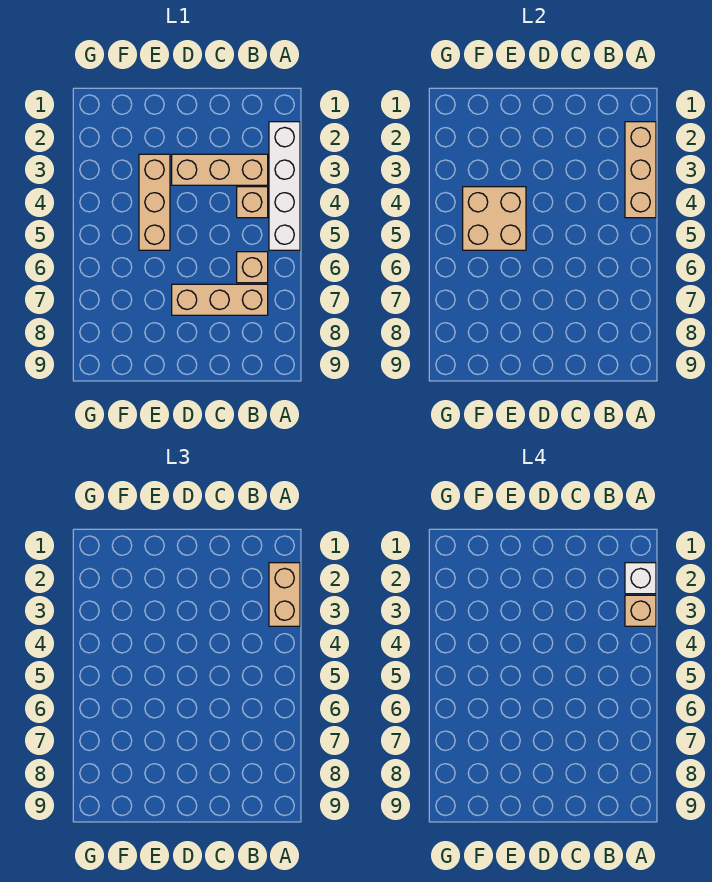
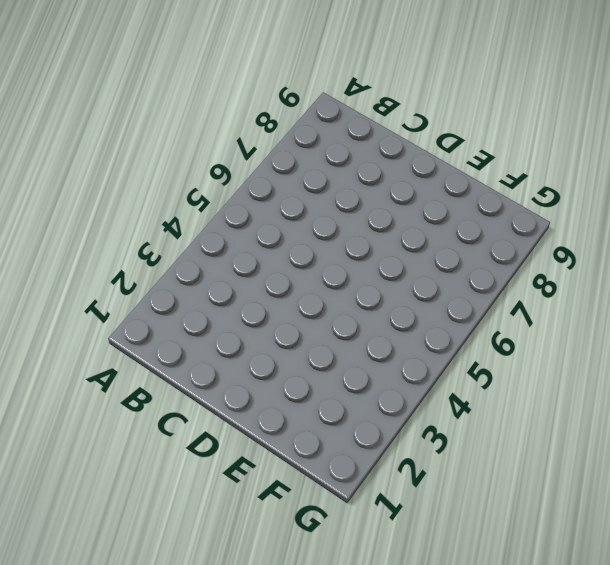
none -> white 1x4 brick [269,122,300,250]
none -> tan 1x3 brick [172,154,268,185]

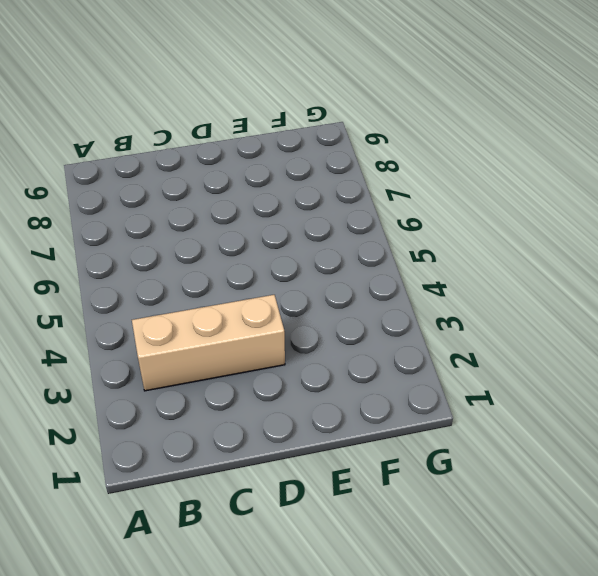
none -> white 1x4 brick [269,122,300,250]
none -> tan 1x1 brick [237,187,268,218]

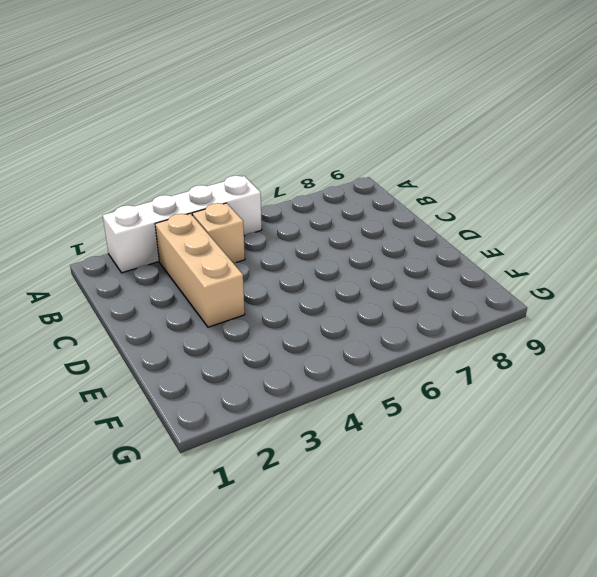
none -> tan 1x1 brick [237,252,268,283]
none -> tan 1x3 brick [172,284,268,315]

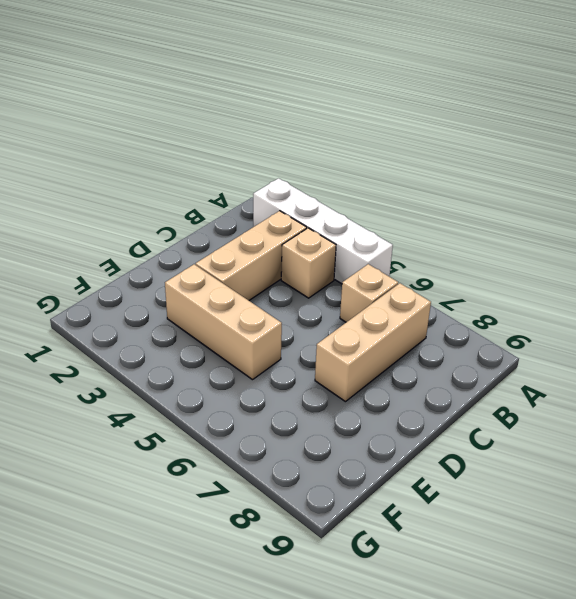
none -> tan 1x3 brick [625,122,656,218]
none -> tan 2x2 brick [463,187,526,250]

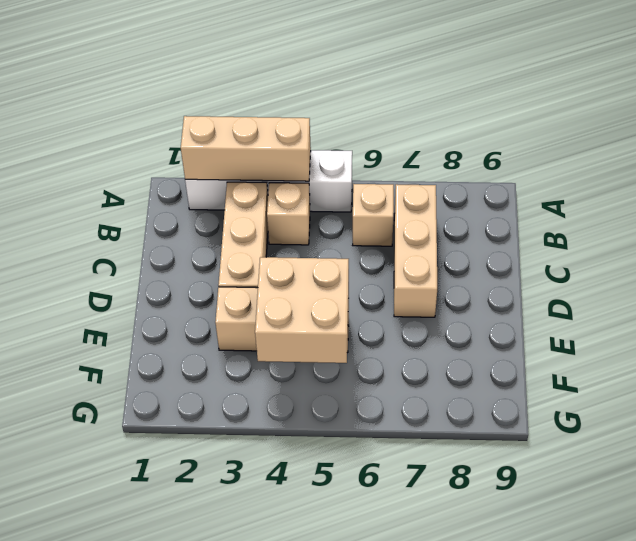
none -> tan 1x2 brick [269,563,300,626]
none -> white 1x1 brick [625,563,656,594]

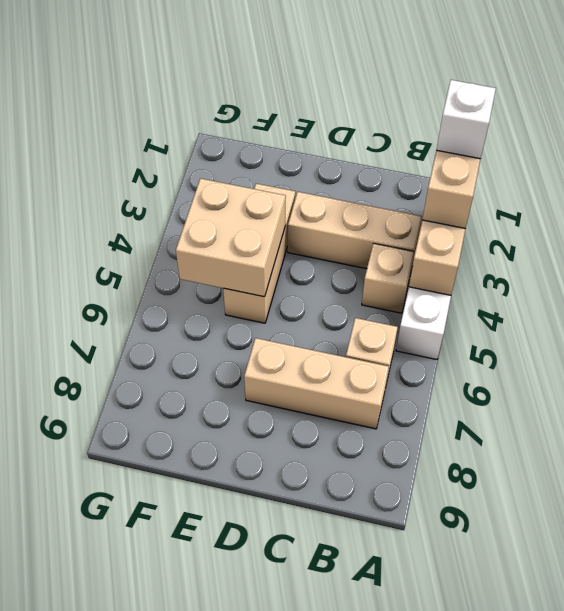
none -> tan 1x1 brick [625,595,656,626]

